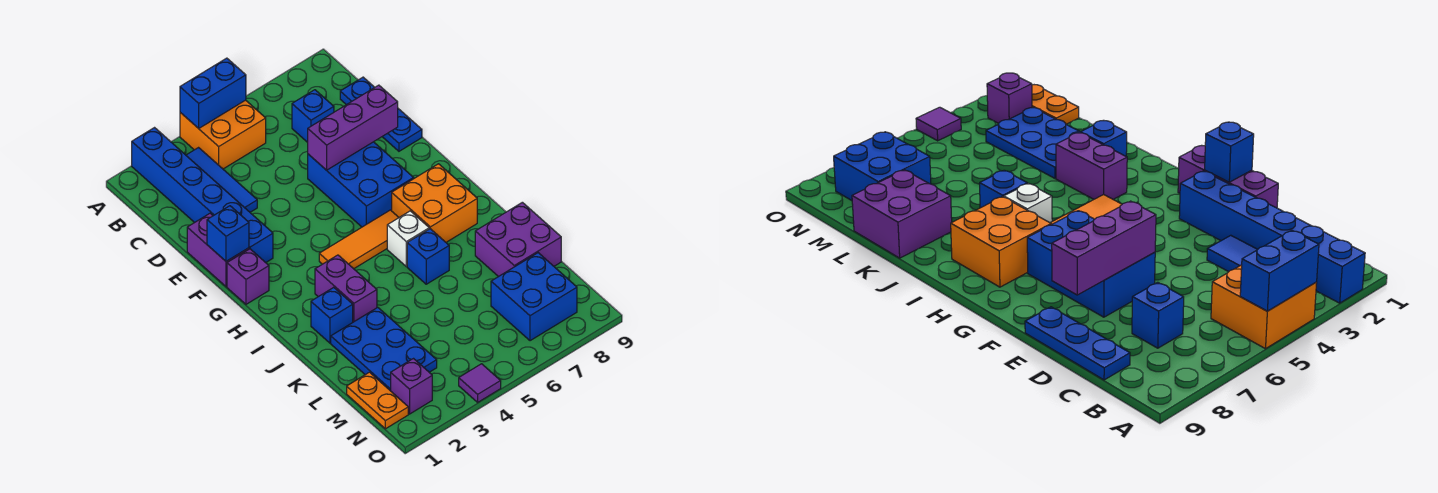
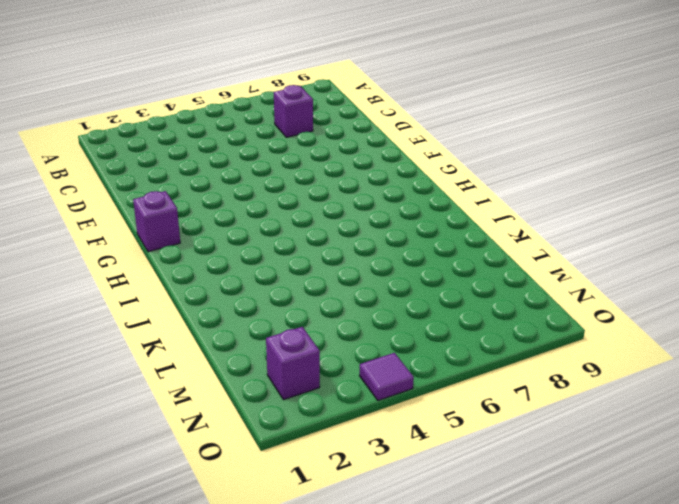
purple 1x1 brick [274,85,313,137] -> blue 1x1 brick [292,90,334,142]
none -> blue 1x6 brick [132,128,273,263]
none -> orange 2x2 brick [180,100,266,169]
none -> blue 1x3 tile [186,148,257,212]

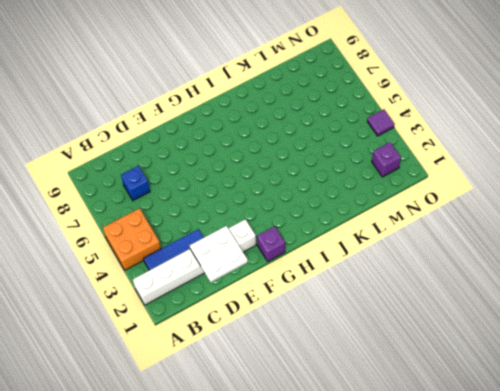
white 1x6 brick [133,219,256,305] -> blue 1x6 brick [132,128,273,263]
white 2x2 plate [190,226,248,282] -> none
none -> blue 1x3 plate [340,77,422,151]
none -> purple 1x2 brick [187,213,249,287]
none -> blue 2x3 brick [308,142,414,227]

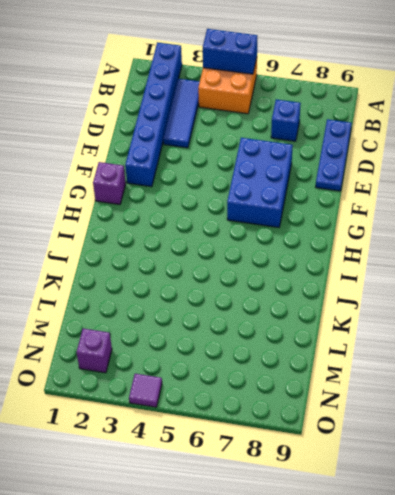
none -> purple 1x2 brick [187,213,249,287]
none -> orange 1x3 tile [319,210,399,269]
none -> orange 2x2 brick [392,164,477,242]

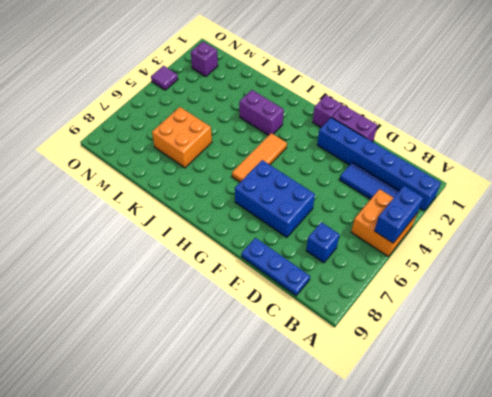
orange 2x2 brick [152,107,212,168] -> orange 2x2 brick moved to [392,164,477,242]
none -> white 1x1 brick [387,211,429,266]
none -> blue 1x1 brick [311,287,353,343]
none -> blue 1x1 brick [407,229,449,284]

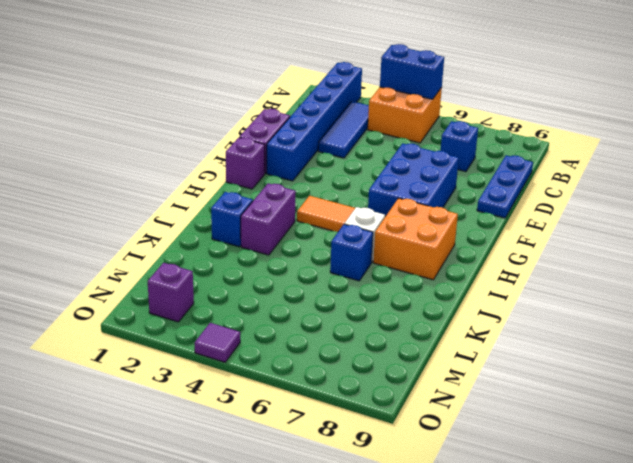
none -> blue 2x3 plate [331,307,437,391]
none -> purple 2x2 brick [475,202,561,277]
none -> orange 1x2 plate [347,372,408,429]

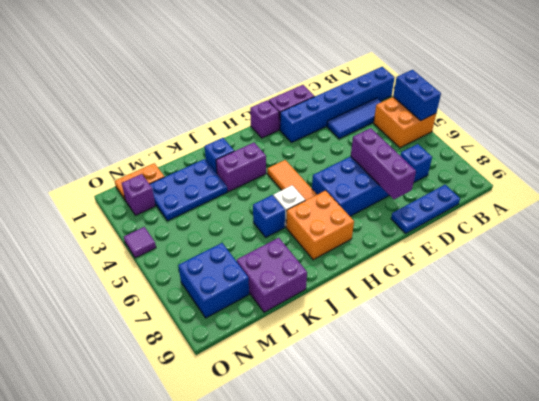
none -> blue 1x1 brick [207,206,249,261]

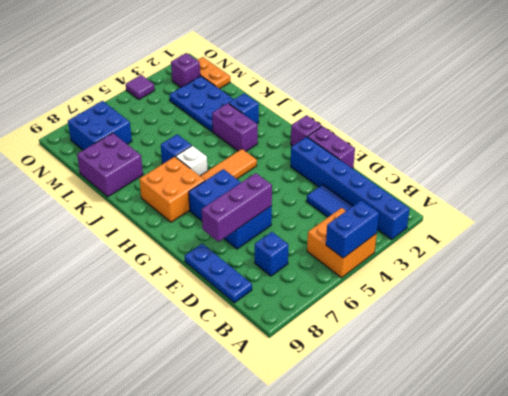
none -> blue 1x1 brick [207,206,249,261]

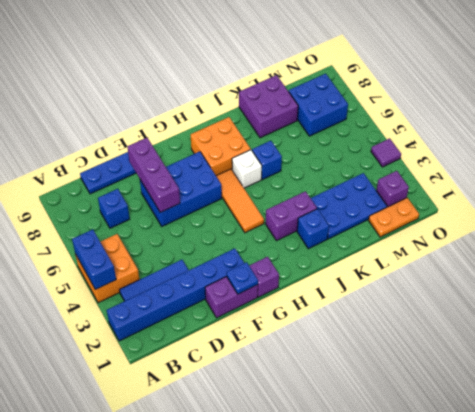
blue 1x1 plate [226,262,258,294] -> blue 1x1 brick [207,206,249,261]

